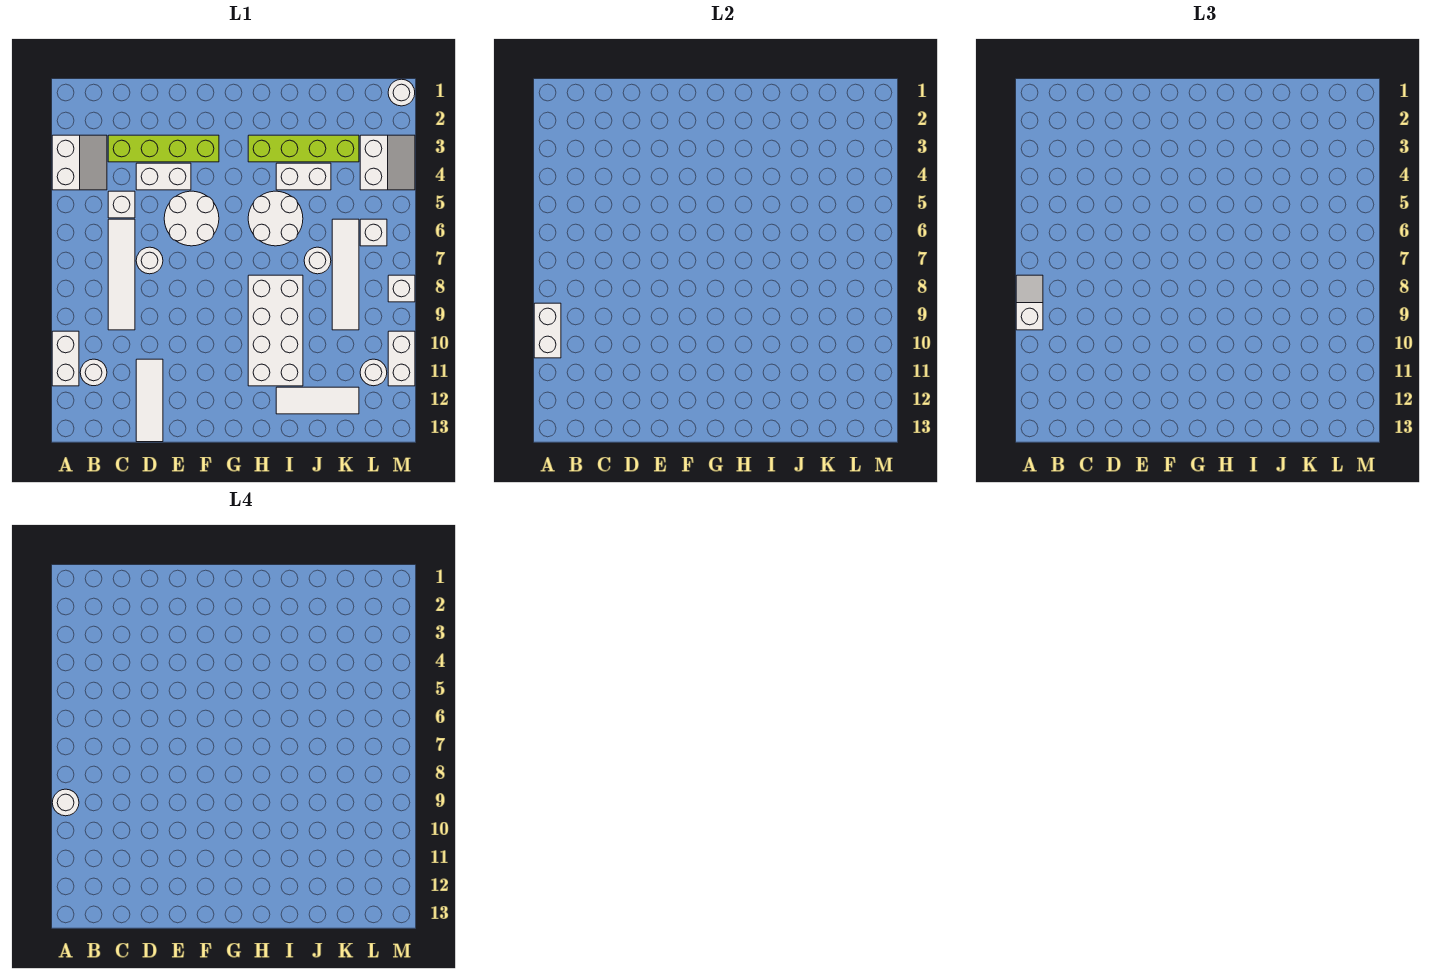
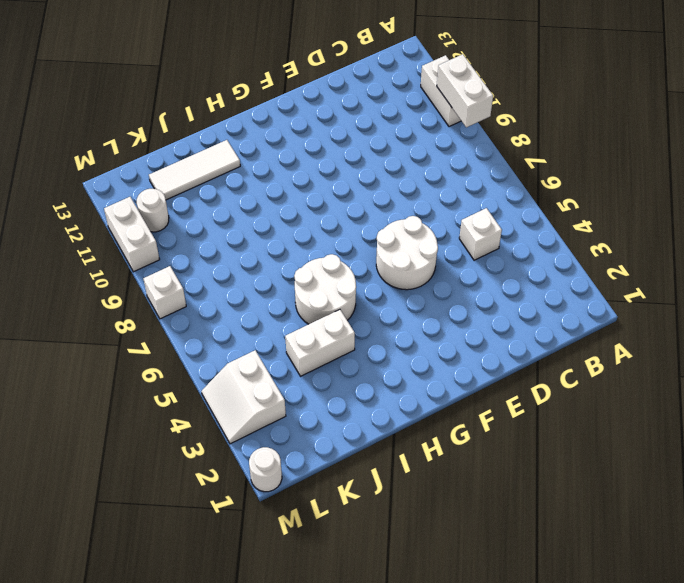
none -> white 2x2 slope [52,135,107,190]
none -> white 1x1 round brick [80,359,107,386]
none -> lime 1x4 brick [108,135,219,162]

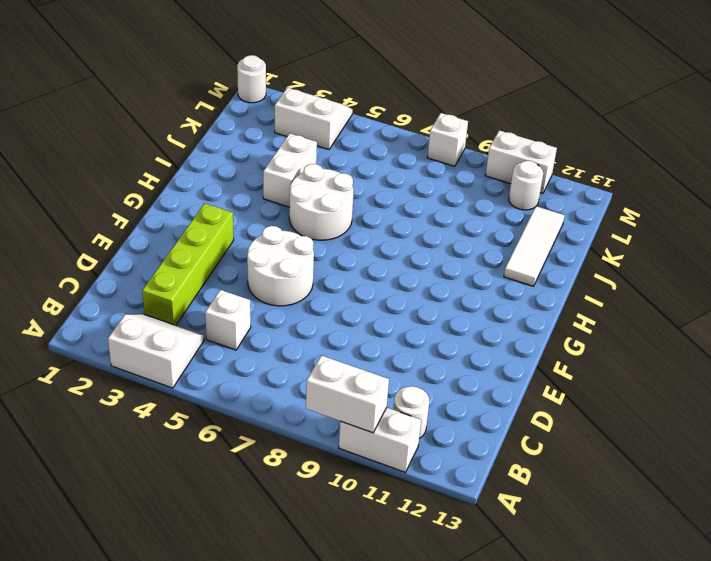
none -> white 1x4 tile [108,219,135,330]
none -> white 1x2 brick [136,163,191,190]
none -> white 1x1 round brick [136,247,163,274]

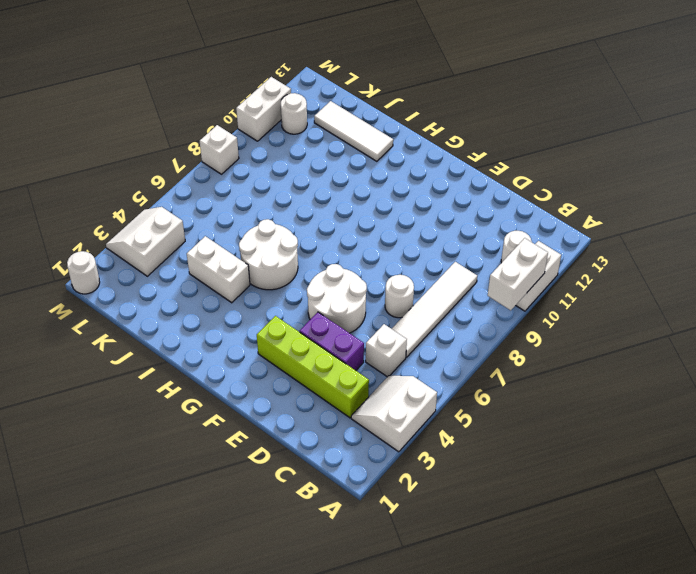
purple 1x2 brick [300,312,364,370] -> white 1x2 brick [136,163,191,190]
none -> white 1x3 tile [136,359,163,442]
none -> lime 1x4 brick [248,135,359,162]
none -> white 2x4 brick [248,275,303,386]

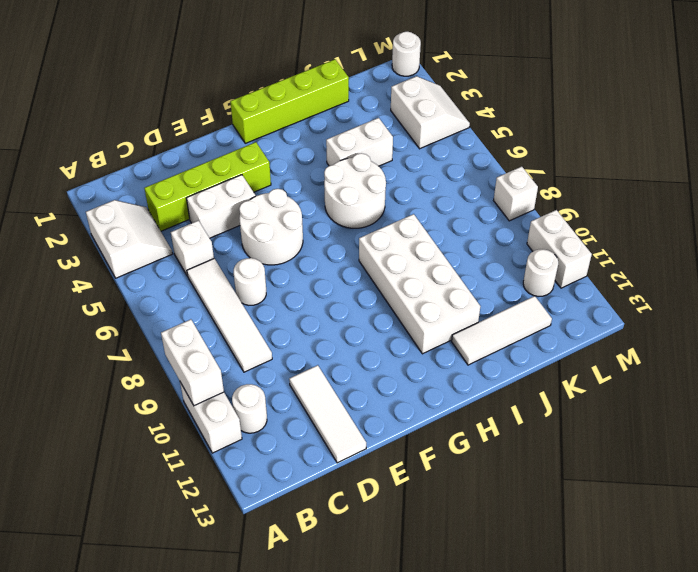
lime 1x4 brick [230,59,349,143] -> lime 1x4 brick moved to [248,135,359,162]
none -> white 1x1 round brick [304,247,331,274]
none -> white 1x4 tile [332,219,359,330]
none -> white 1x1 brick [360,219,387,246]

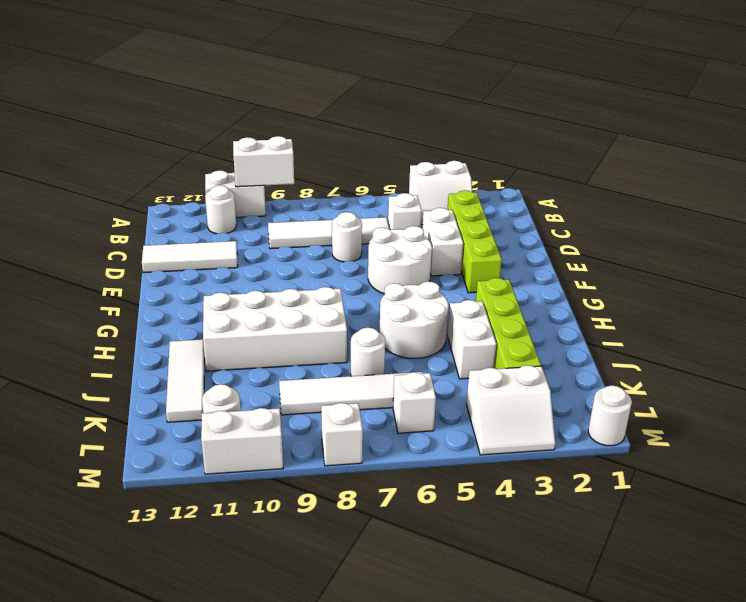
none -> white 1x2 slope [1016,275,1043,330]
none -> white 1x1 round brick [52,789,79,816]

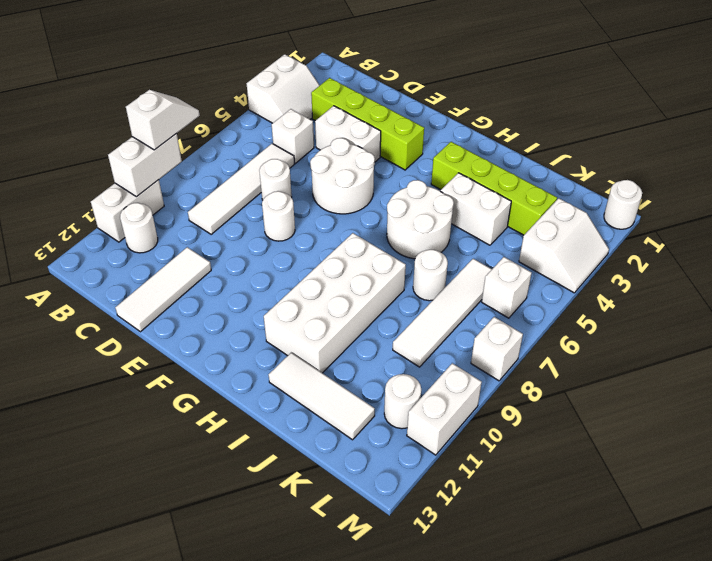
white 1x1 round brick [262,191,295,241] -> white 1x1 round brick moved to [52,789,79,816]

